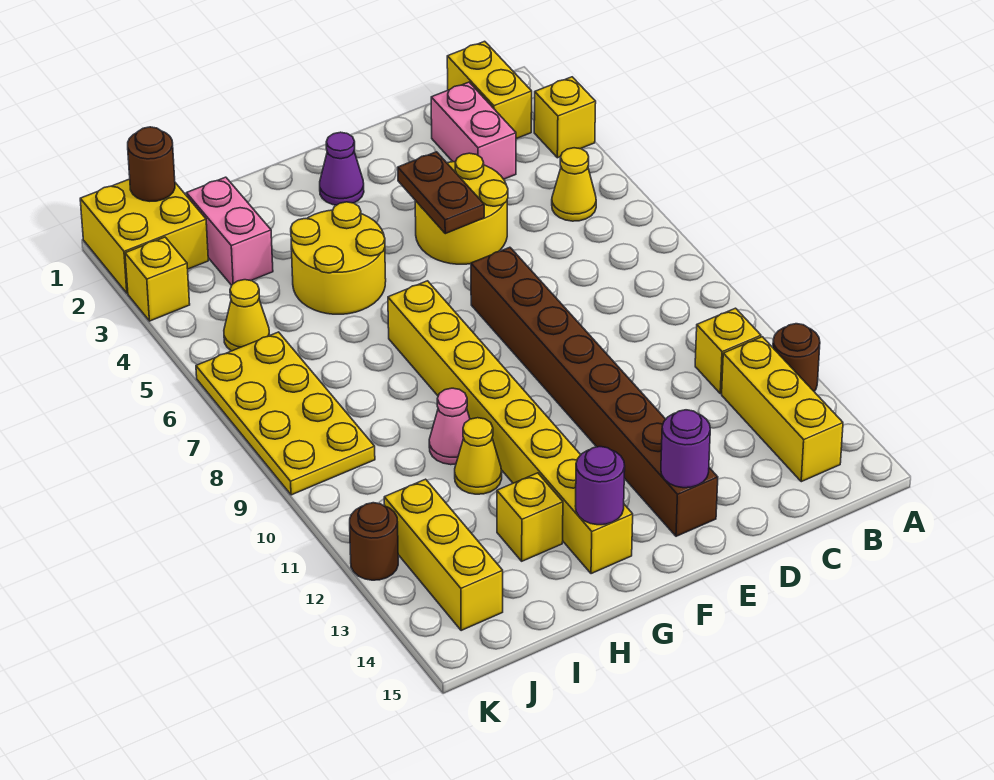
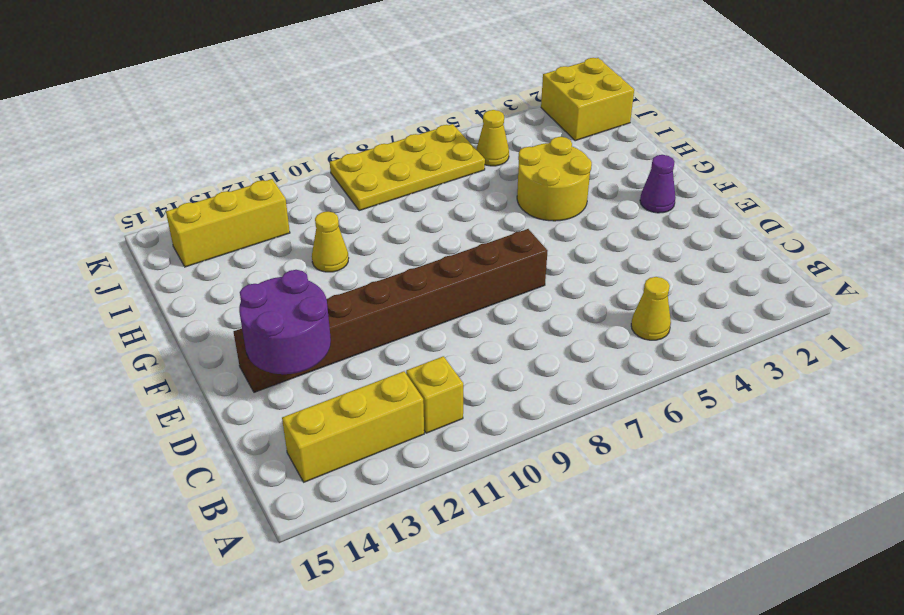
purple 2x2 round brick [239,270,331,374] -> purple 1x1 round brick [661,410,710,488]
none -> yellow 1x1 brick [534,77,596,158]
none -> brown 1x1 round brick [773,324,820,391]
none -> yellow 1x2 brick [447,41,532,139]

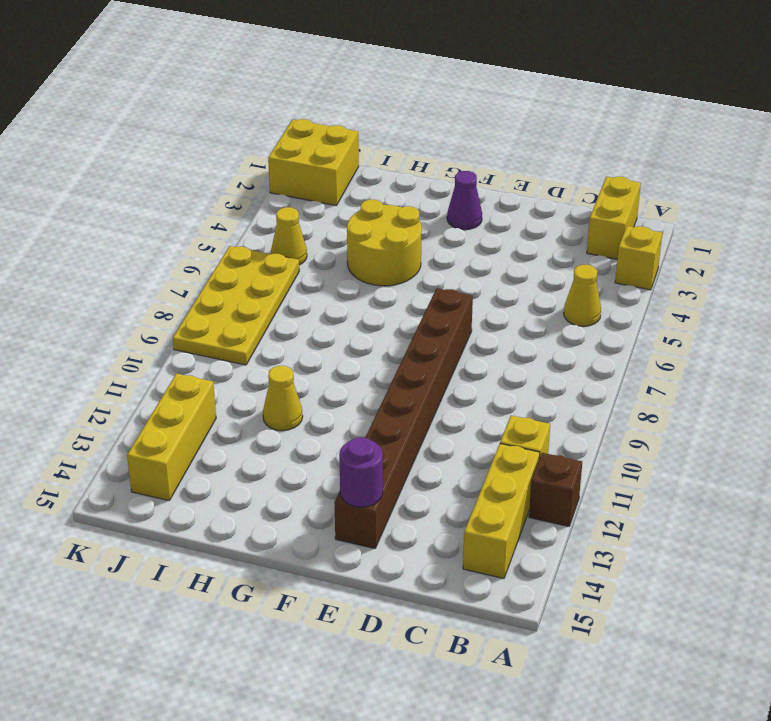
brown 1x1 brick [529,453,582,526] -> brown 1x1 round brick [773,324,820,391]
none -> pink 1x2 brick [431,82,516,179]
none -> yellow 2x2 round brick [415,153,508,264]
none -> yellow 1x8 brick [388,281,633,574]

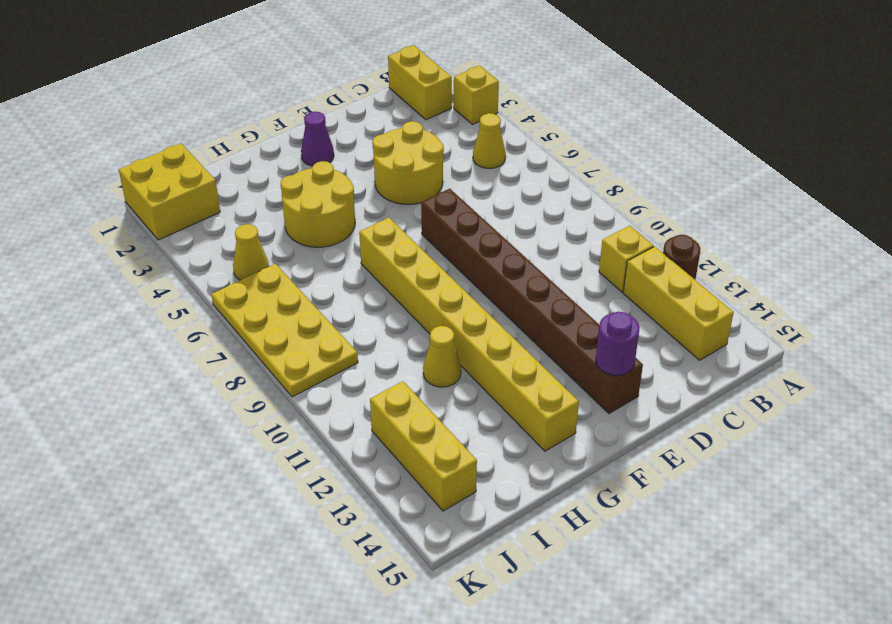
none -> pink 1x2 brick [431,82,516,179]
none -> pink 1x1 cone [429,388,470,465]
none -> yellow 1x1 brick [497,473,563,561]

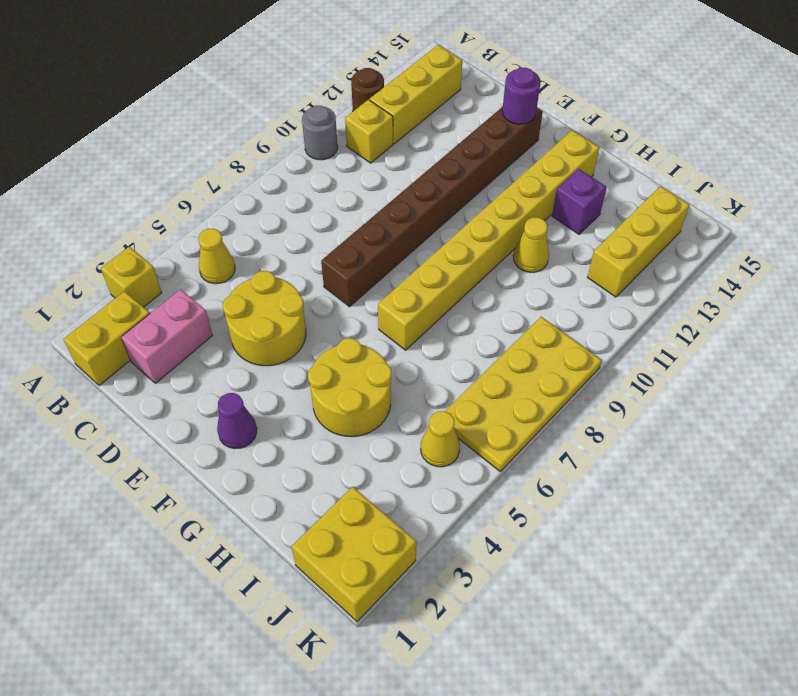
grey 1x1 round brick [302,106,338,160] -> none
purple 1x1 brick [552,169,607,234] -> yellow 1x1 brick [497,473,563,561]
none -> pink 1x1 cone [429,388,470,465]
none -> pink 1x2 brick [186,177,273,285]
none -> yellow 1x1 brick [125,237,190,321]

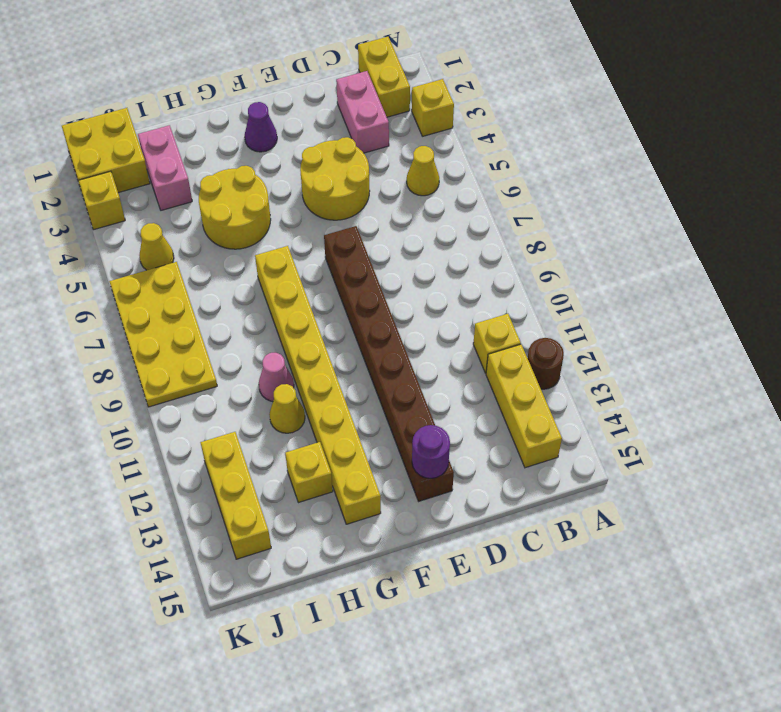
none -> brown 1x1 round brick [350,503,398,580]
none -> brown 1x2 plate [398,152,484,234]
none -> purple 1x1 round brick [576,447,625,525]

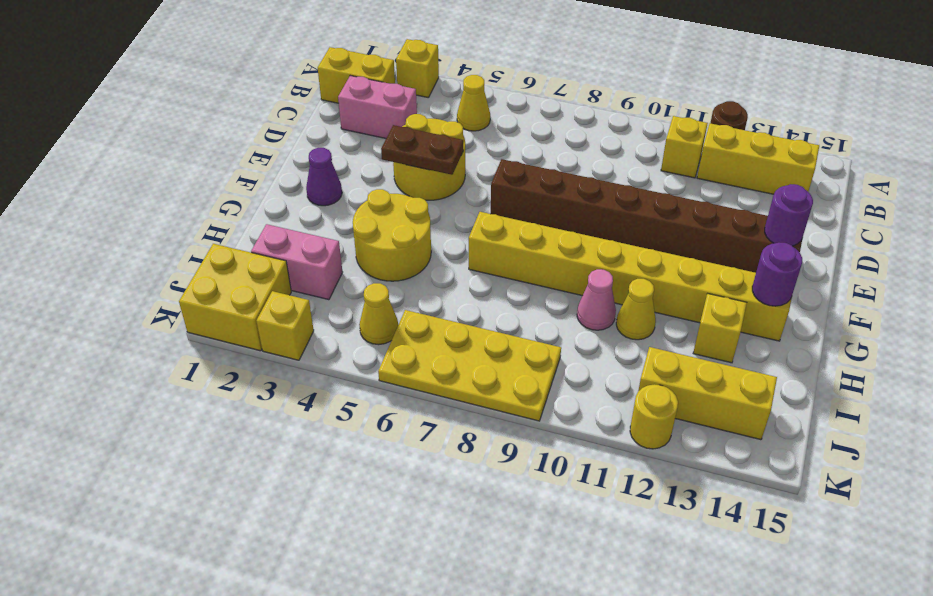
yellow 1x1 round brick [630,384,678,449] -> brown 1x1 round brick [350,503,398,580]
none -> brown 1x1 round brick [128,127,175,201]

